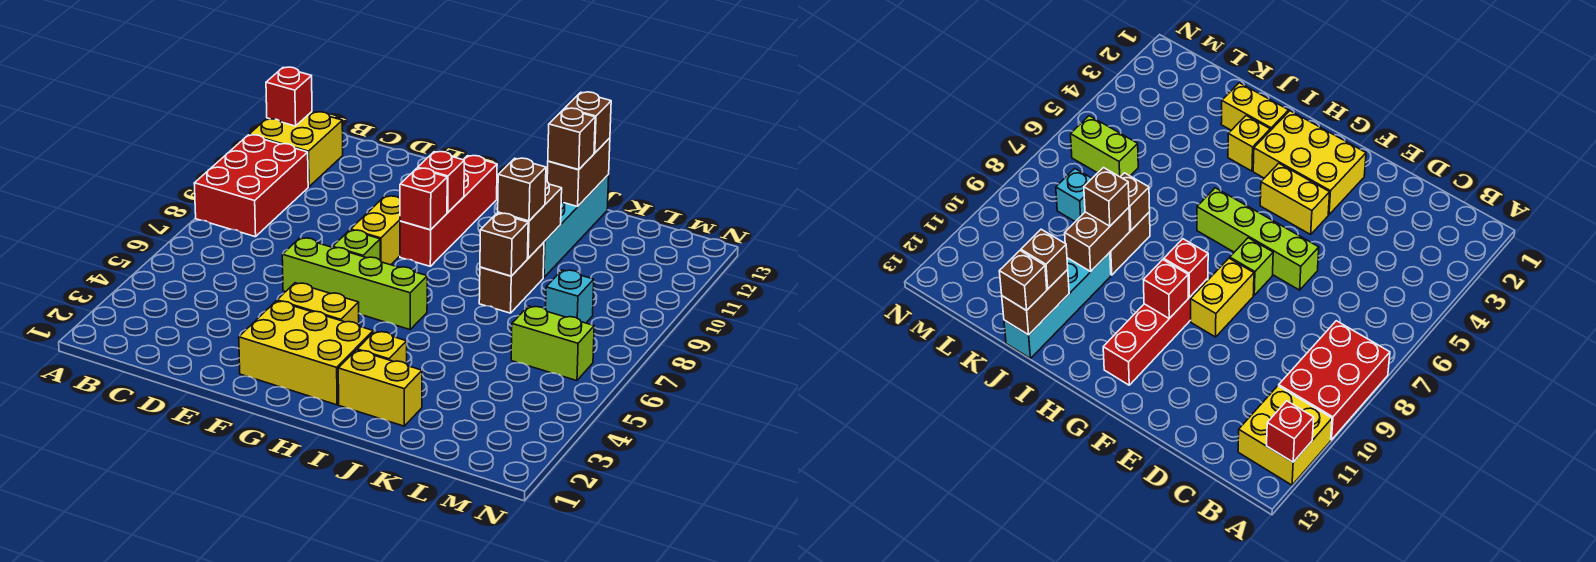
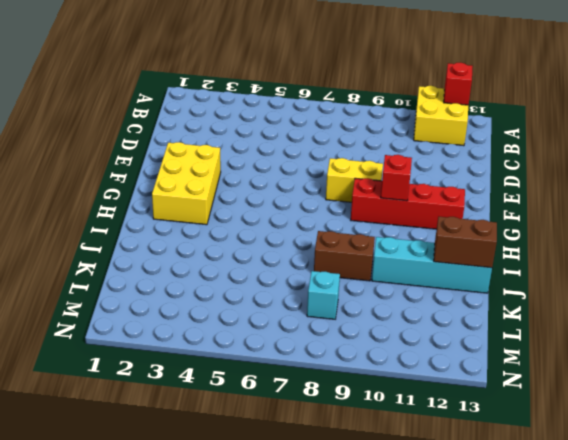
none -> red 2x3 brick [194,135,308,237]
none -> lime 1x4 brick [282,238,427,330]
none -> yellow 1x2 brick [277,283,359,325]

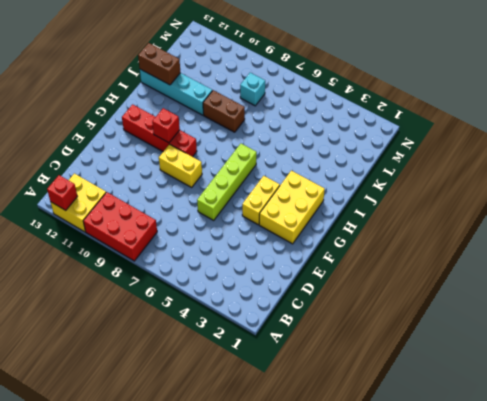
none -> lime 1x1 brick [333,230,380,260]
none -> yellow 1x2 brick [338,350,422,426]
none -> yellow 1x1 brick [357,331,407,364]

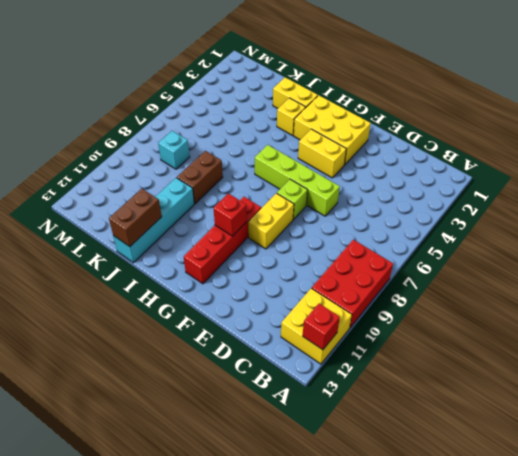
none -> lime 1x2 brick [511,306,594,381]
none -> red 1x1 brick [400,168,447,230]
none -> brown 1x1 brick [480,213,528,276]

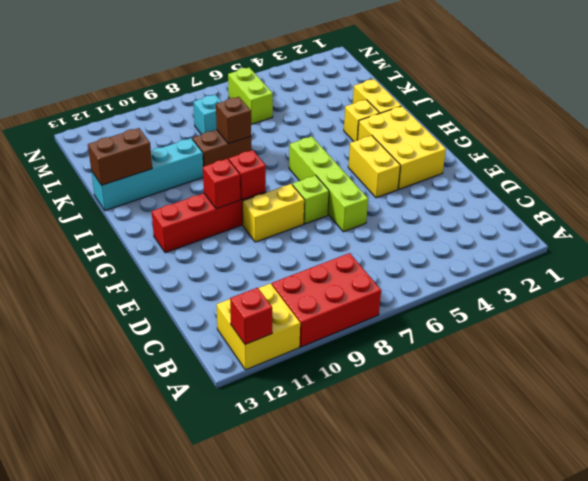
none -> brown 1x2 brick [498,181,562,258]
none -> brown 1x1 brick [498,158,546,221]
none -> brown 1x1 brick [548,108,595,170]

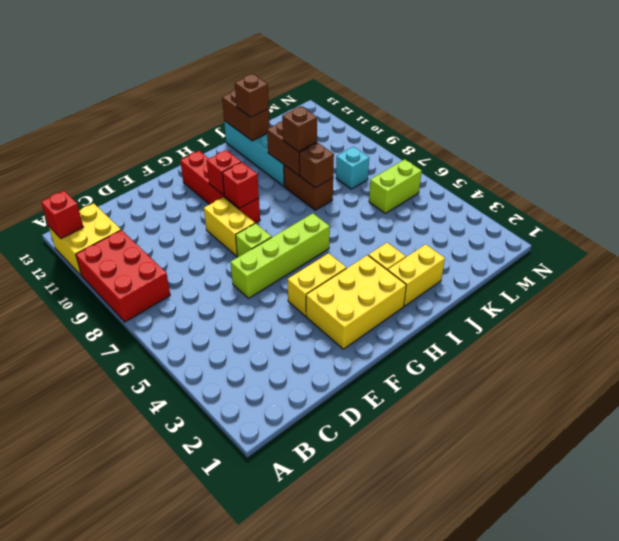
none -> brown 1x1 brick [565,92,611,153]

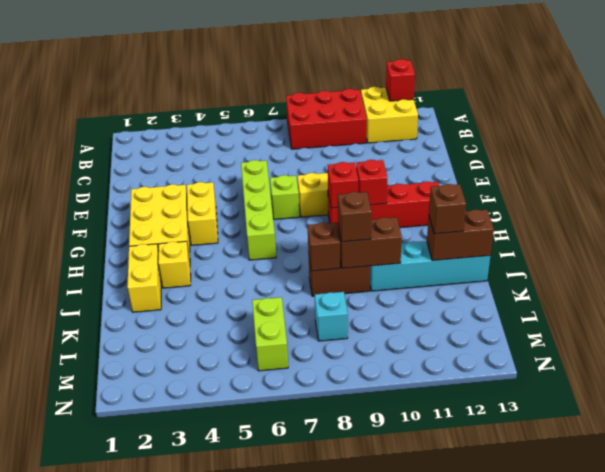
none -> brown 1x1 brick [565,92,611,153]

